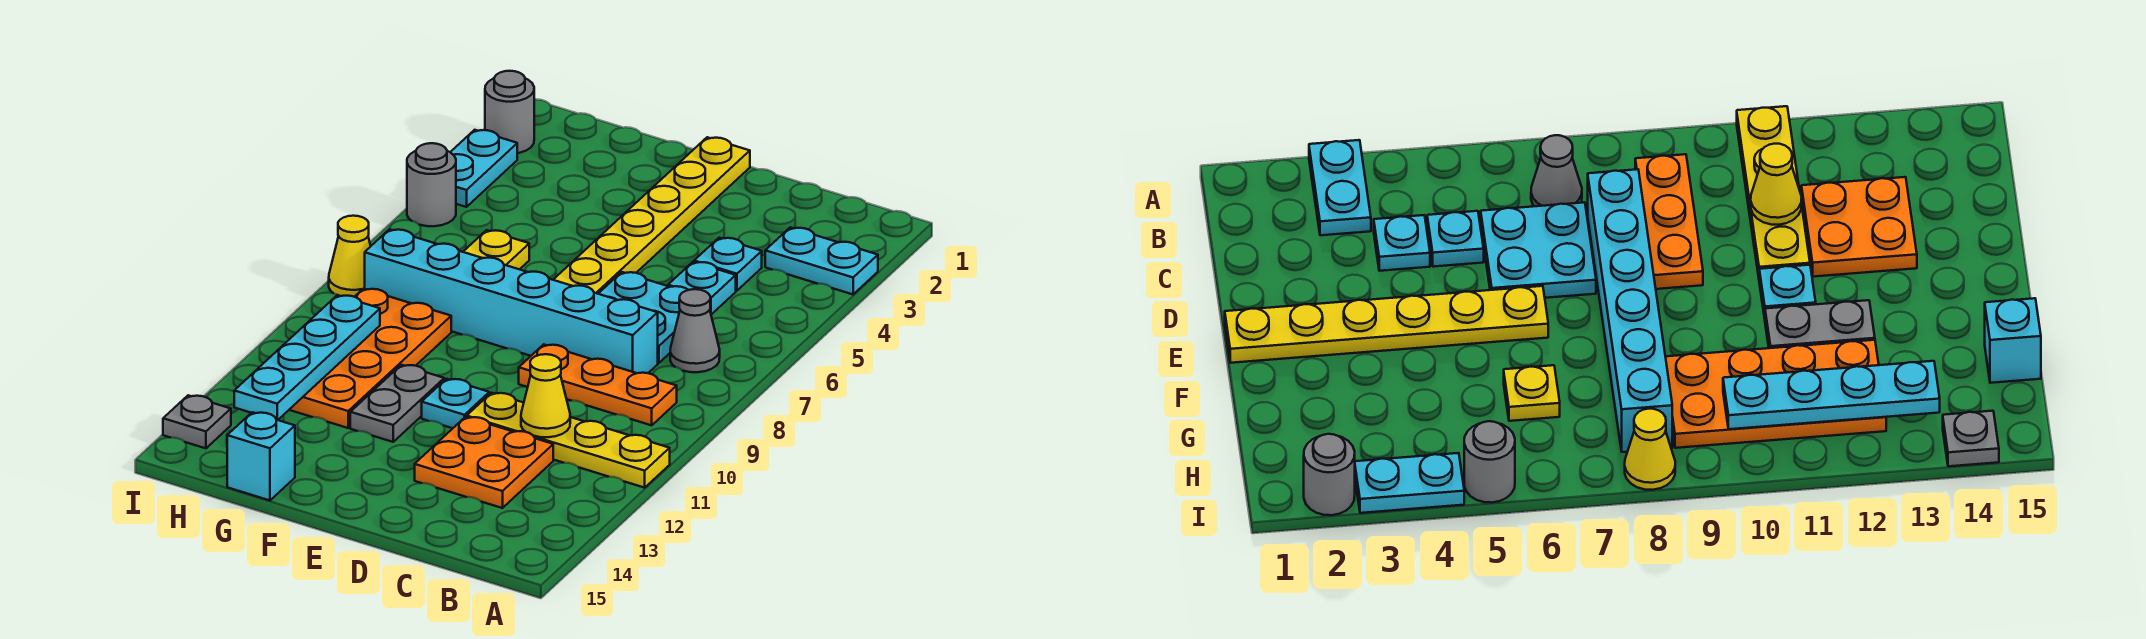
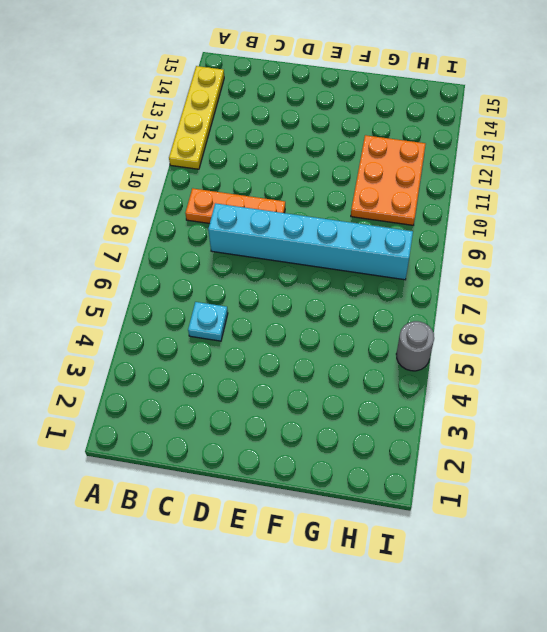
yellow 1x4 plate [169,66,224,169] -> yellow 1x4 plate turned to [467,393,670,488]
orange 2x3 plate [351,135,426,225] -> orange 2x4 plate [289,289,451,428]
none -> cyan 1x2 plate [765,228,878,294]
none -> grey 1x1 cone [670,289,720,372]
none -> cyan 1x1 plate [694,238,762,291]

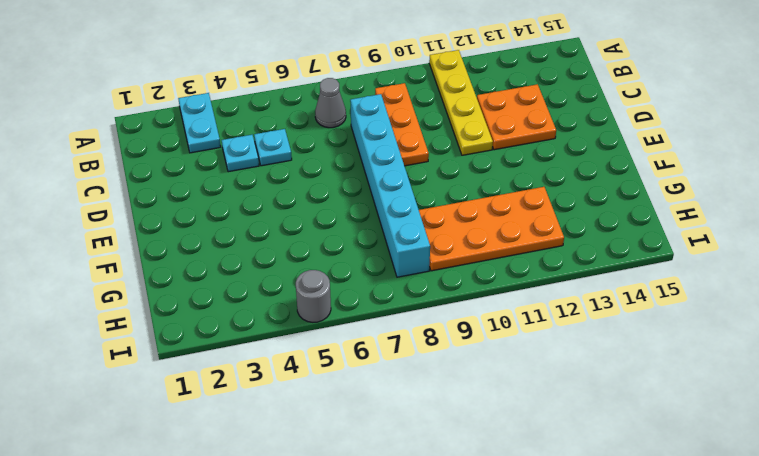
none -> cyan 2x2 plate [598,272,688,363]
none -> yellow 1x6 plate [553,137,750,294]
none -> cyan 1x1 plate [422,379,489,428]

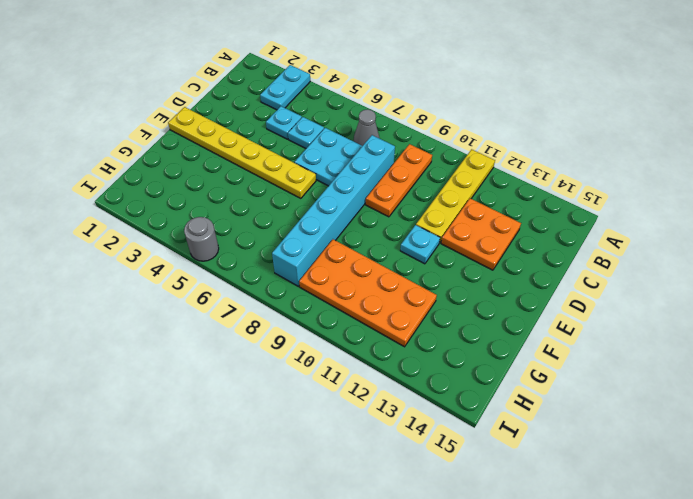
none -> grey 1x2 plate [350,365,444,442]
none -> yellow 1x1 plate [463,230,529,269]
none -> cyan 1x1 brick [227,412,295,500]

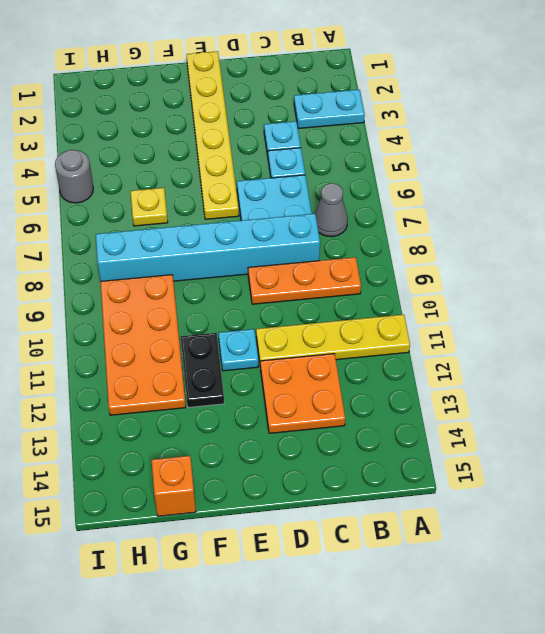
black 1x2 plate [181,333,224,408] -> grey 1x2 plate [350,365,444,442]
orange 1x1 brick [152,456,196,516] -> cyan 1x1 brick [227,412,295,500]
none -> grey 1x1 round brick [485,71,534,153]
none -> cyan 1x2 plate [450,130,517,207]
none -> yellow 1x1 cone [329,216,371,297]

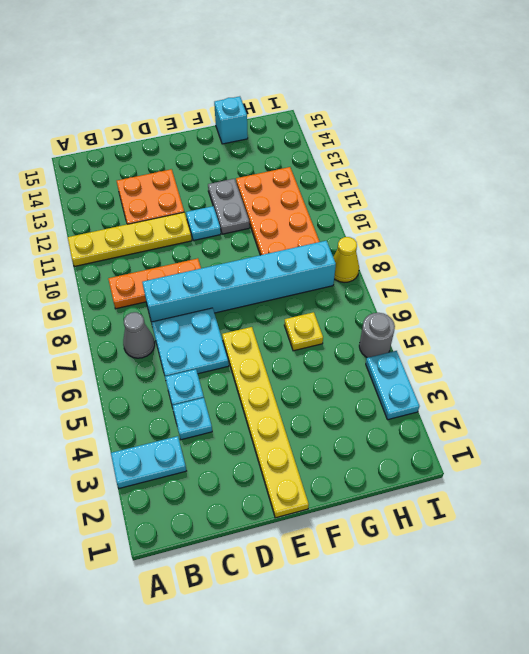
none -> grey 1x1 round brick [485,71,534,153]
none -> grey 1x1 plate [163,395,231,448]
none -> yellow 1x1 cone [521,354,570,437]

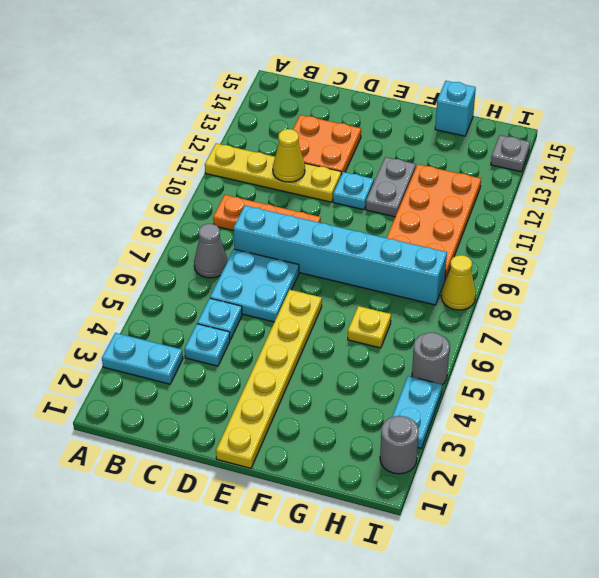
none -> cyan 1x4 plate [234,295,380,420]

